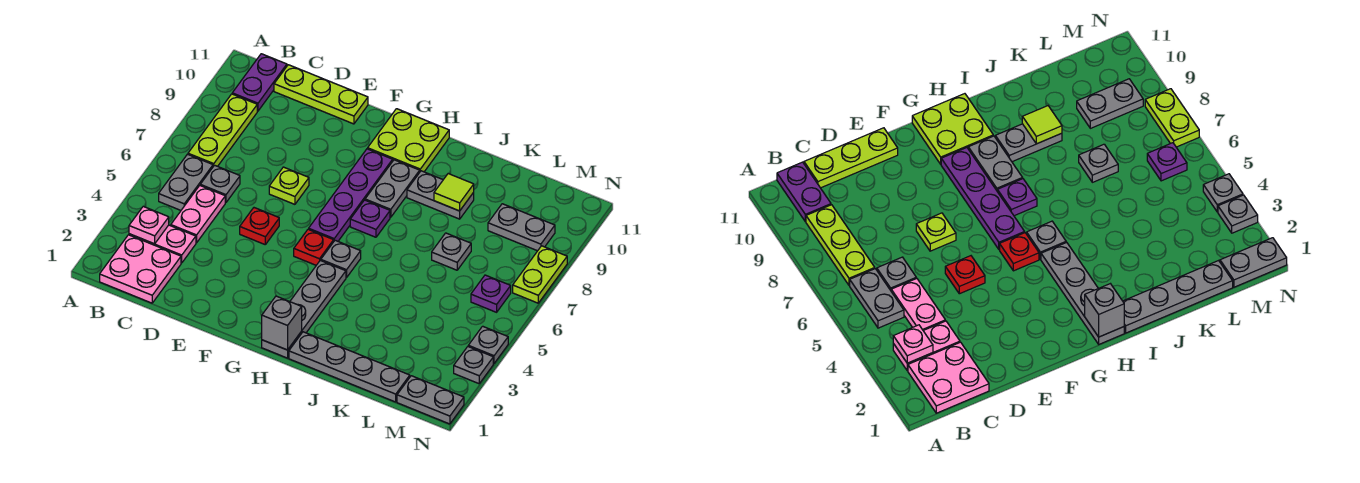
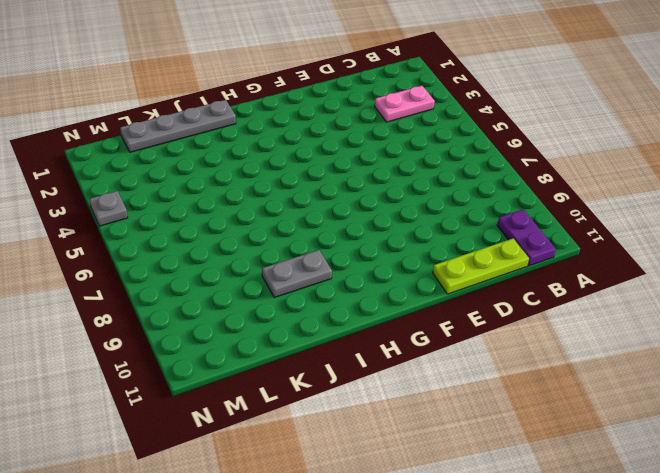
none -> pink 2x2 plate [100,235,181,303]
none -> grey 1x2 plate [159,154,213,210]
none -> lime 1x3 plate [188,94,257,166]

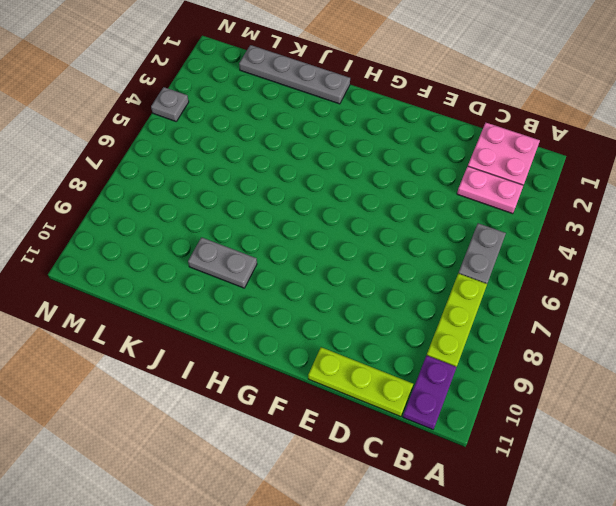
none -> pink 1x2 plate [171,186,225,243]
none -> grey 1x1 plate [200,165,240,203]
none -> red 1x1 plate [240,208,279,244]

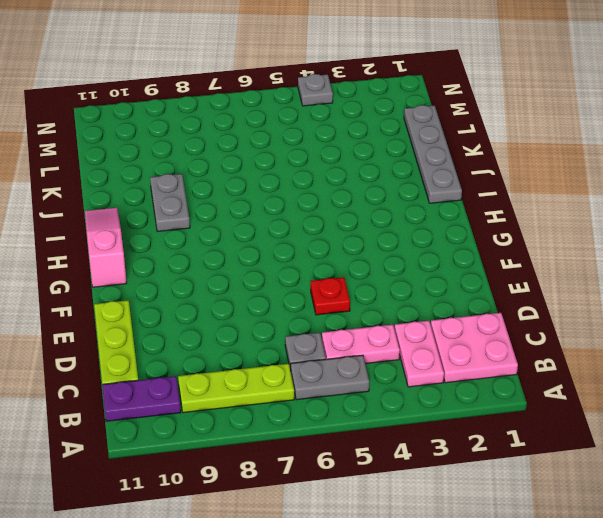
pink 1x3 slope [85,208,126,287] -> lime 2x2 plate [368,109,449,172]
none -> lime 1x1 plate [269,167,309,204]
none -> red 1x1 plate [294,229,334,265]
none -> purple 1x4 plate [309,149,393,241]

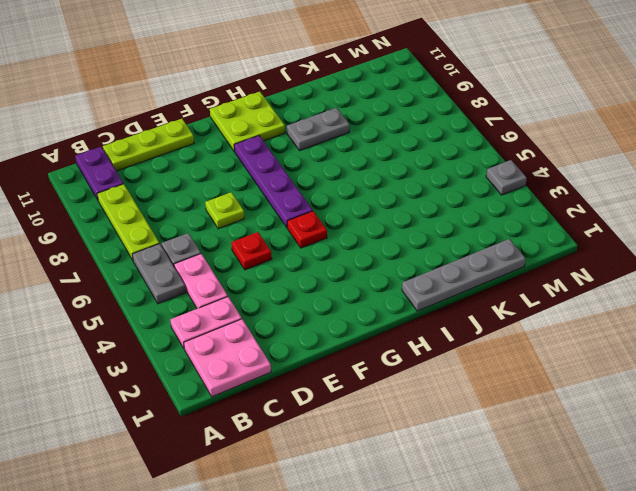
none -> grey 1x4 plate [262,260,346,358]
none -> grey 1x1 plate [321,240,361,278]
none -> purple 1x1 plate [350,200,390,237]

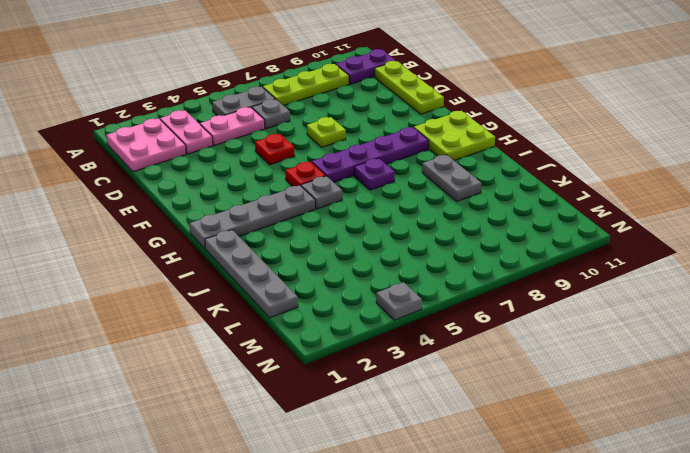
none -> grey 1x2 plate [365,160,420,217]
none -> grey 1x1 plate [432,233,471,270]
none -> grey 1x2 plate [488,204,555,251]

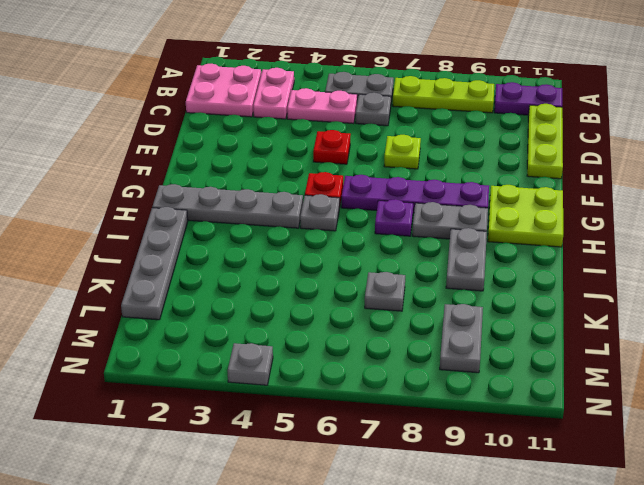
none -> grey 1x2 plate [397,376,464,424]
none -> purple 1x1 plate [471,275,511,312]
none -> grey 1x1 plate [454,347,493,384]

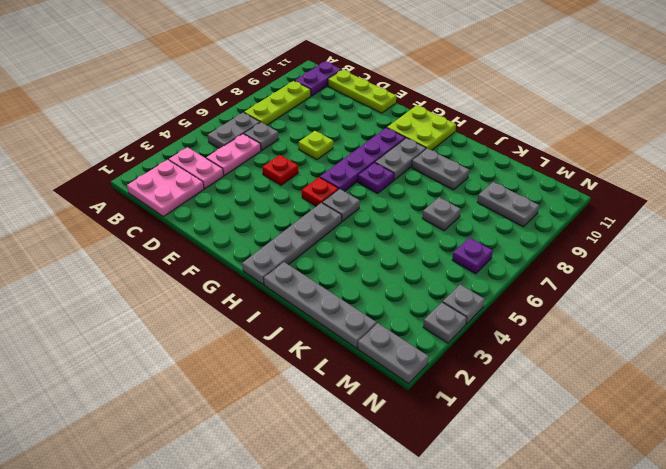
none -> lime 1x2 plate [513,246,567,303]
none -> pink 1x1 plate [129,206,169,244]
none -> grey 1x1 brick [262,296,302,350]

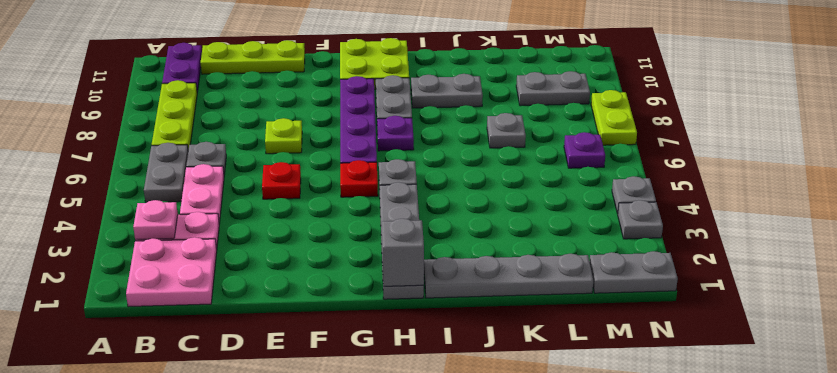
none -> lime 1x1 tile [434,173,474,211]

